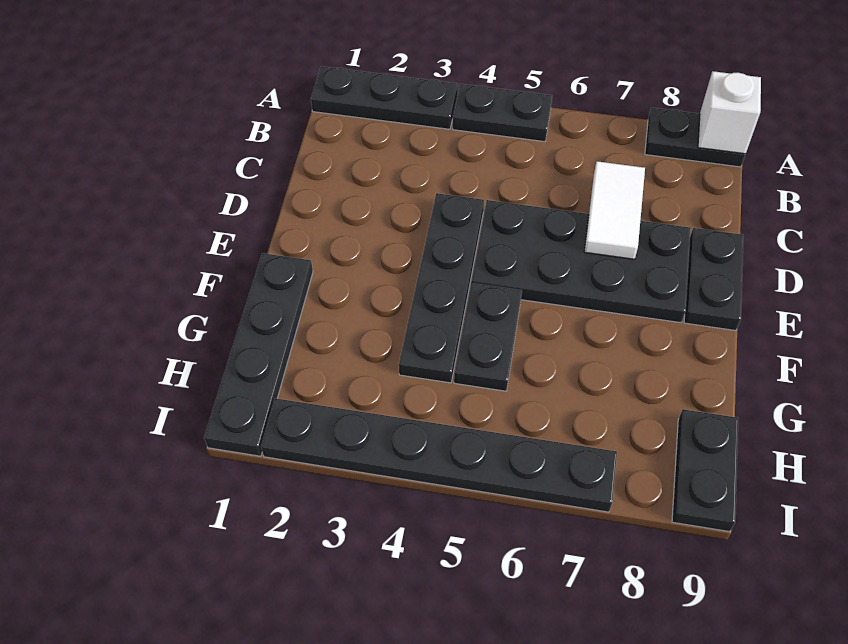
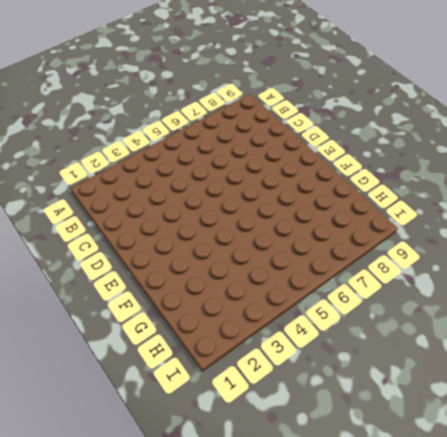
none -> black 1x3 plate [311,66,458,129]
none -> black 1x2 plate [453,84,552,142]
none -> black 1x2 plate [645,108,745,167]

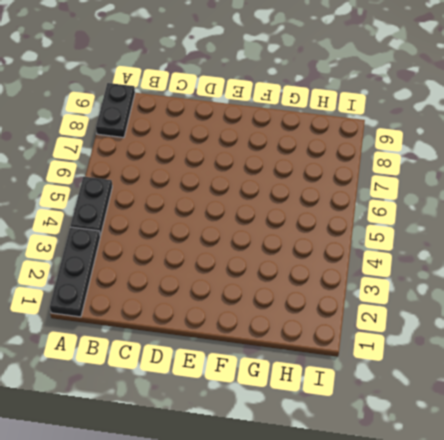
none -> black 1x4 plate [399,193,484,383]
none -> black 2x4 plate [471,200,691,323]
none -> black 1x2 plate [684,228,743,330]

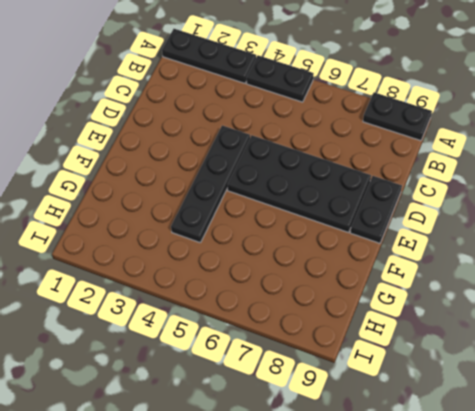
none -> black 1x4 plate [204,253,313,456]
none -> black 1x2 plate [454,283,522,391]
none -> black 1x2 plate [672,409,738,532]

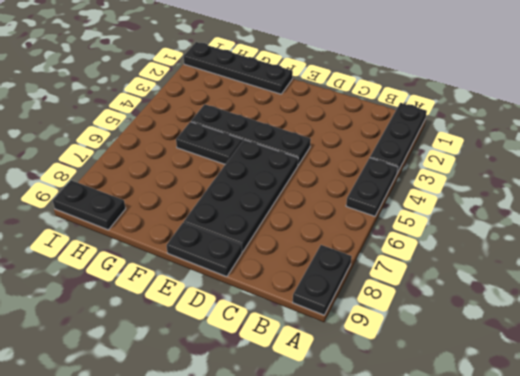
none -> black 1x6 plate [261,398,617,512]
none -> white 1x1 brick [698,71,761,154]
none -> white 1x2 tile [584,161,645,259]

